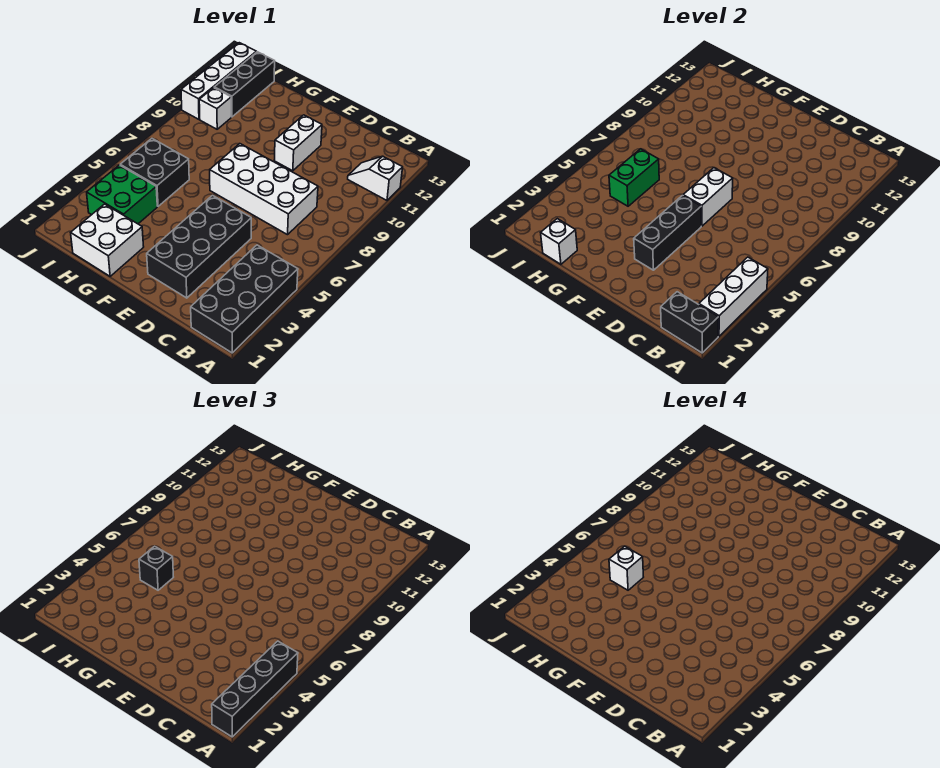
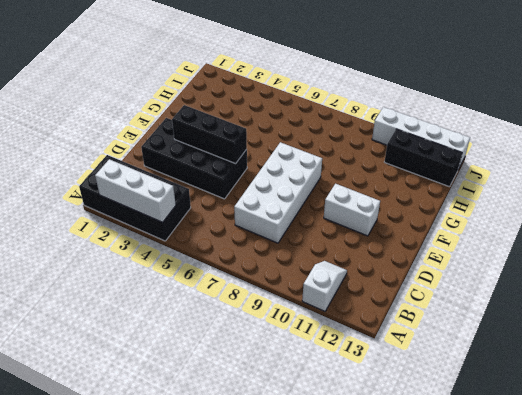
none -> white 2x2 brick [71,204,144,276]
none -> green 2x2 brick [87,165,157,224]
none -> black 2x2 brick [120,139,189,206]

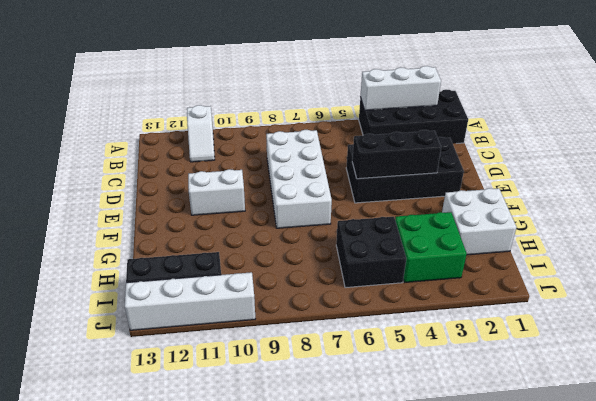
none -> white 1x1 brick [199,88,231,129]
none -> black 1x2 brick [661,292,718,353]
none -> white 1x2 brick [683,168,733,226]

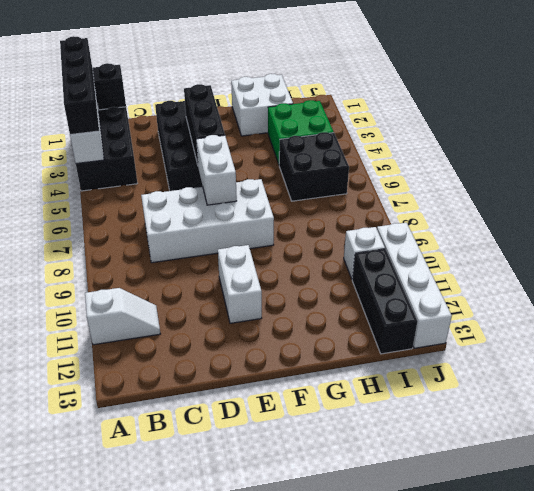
none -> white 1x1 brick [541,219,577,264]
none -> green 1x2 brick [609,149,659,206]
none -> black 1x1 brick [139,546,173,590]

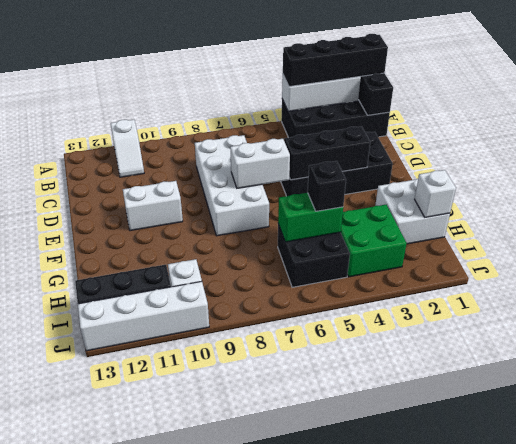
none -> white 1x1 brick [609,546,643,590]

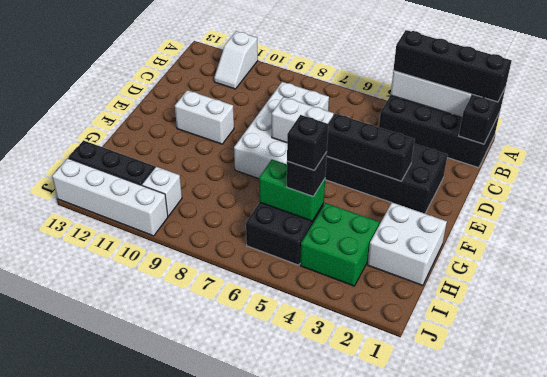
black 1x1 brick [287,115,328,170] -> white 1x1 brick [609,546,643,590]
none -> white 1x1 brick [541,219,577,264]

